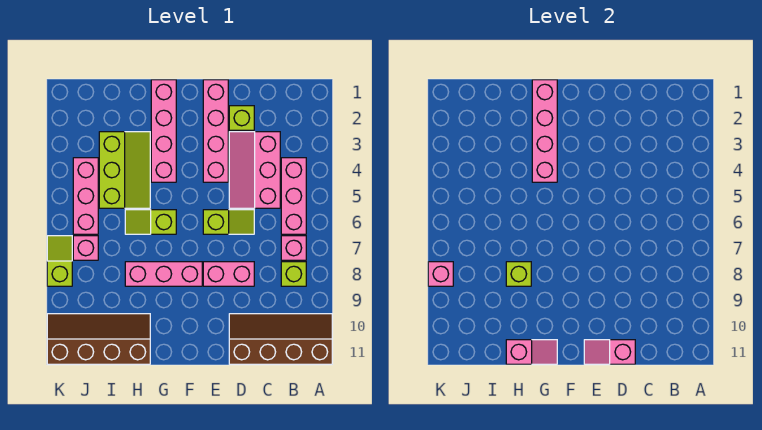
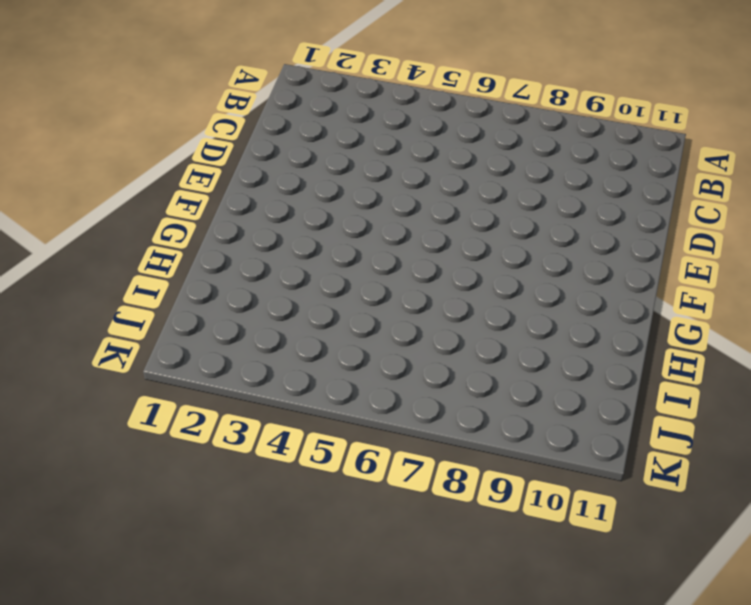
none -> brown 2x4 slope [229,314,332,364]
none -> pink 1x3 brick [281,158,306,234]
none -> pink 1x1 brick [281,236,306,260]

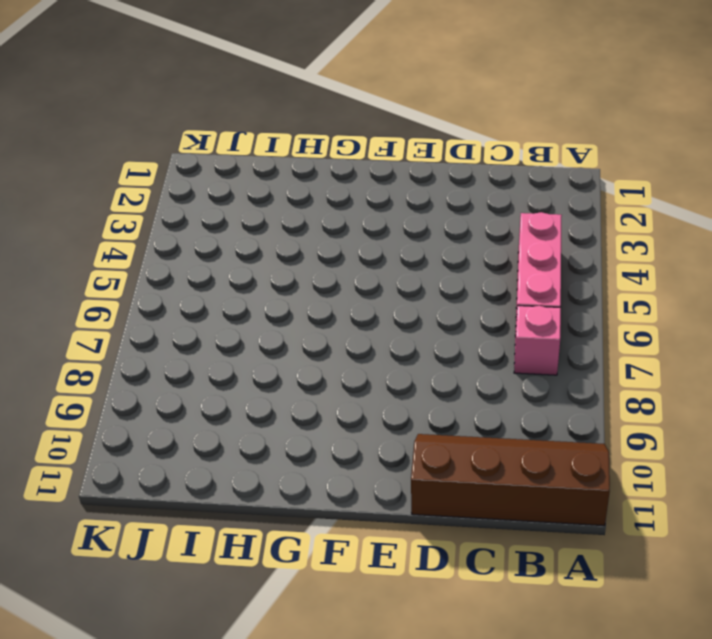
none -> lime 1x1 brick [281,262,306,286]
none -> pink 2x3 slope [229,132,280,208]
none -> lime 1x1 brick [229,106,254,130]

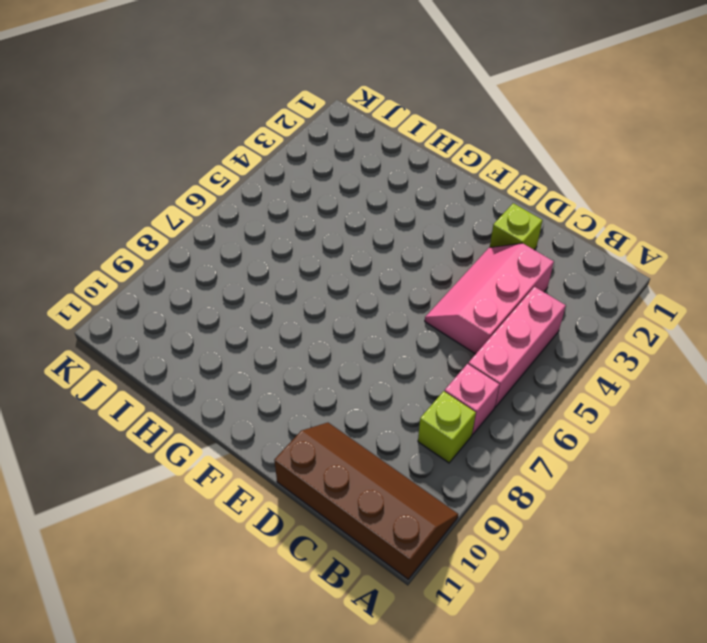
none -> lime 1x2 slope [203,210,254,234]
none -> pink 1x2 brick [203,262,254,286]
none -> pink 1x4 brick [203,80,228,182]

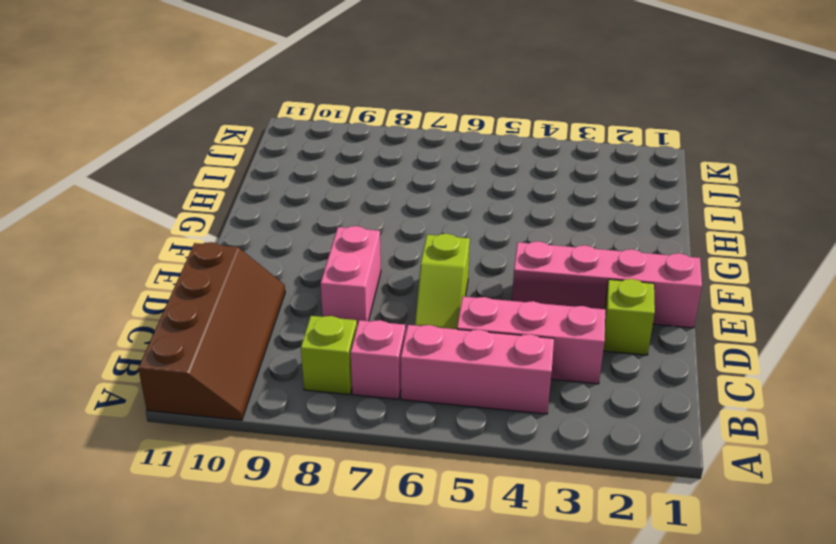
none -> pink 1x3 brick [125,262,202,286]
none -> pink 1x4 brick [151,80,176,182]
none -> lime 1x2 slope [125,210,176,234]

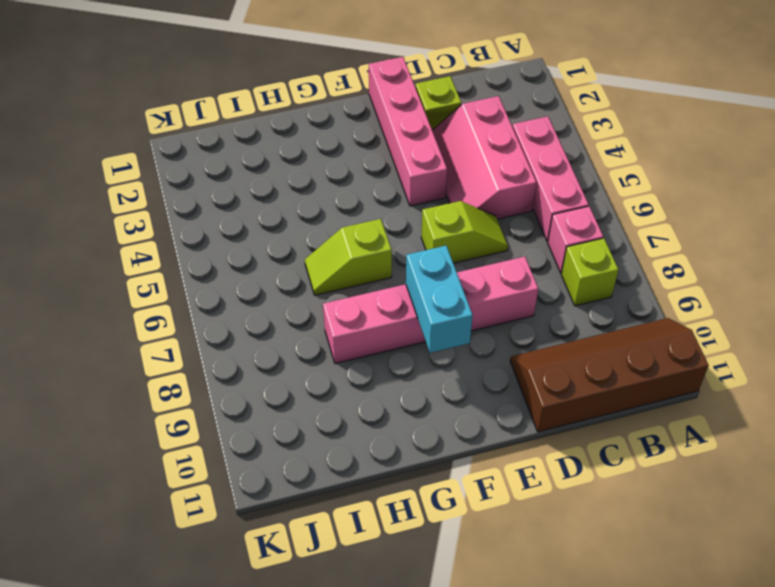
cyan 1x2 brick [406,246,473,353] -> none
none -> pink 1x4 brick [151,80,176,182]
none -> lime 2x3 slope [99,132,150,208]
none -> brown 2x4 slope [47,314,150,364]

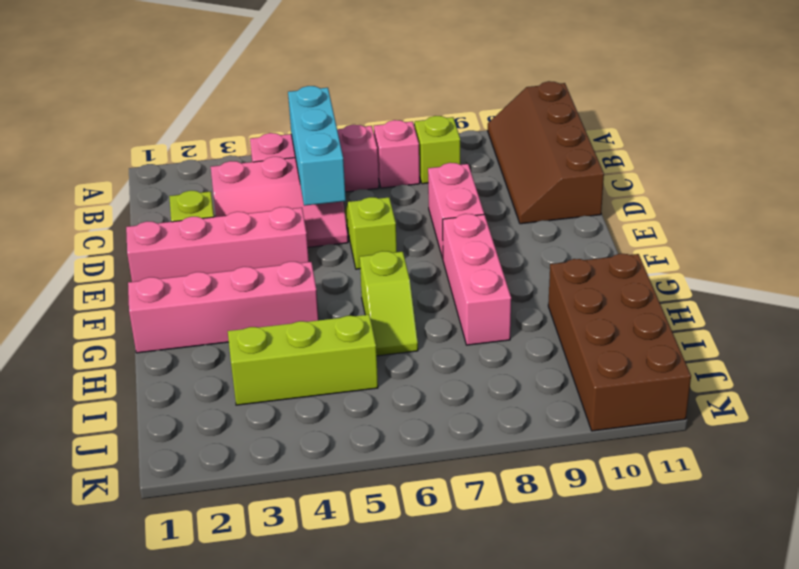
cyan 1x3 brick [288,86,346,206] -> none
brown 2x4 brick [548,254,691,431] -> brown 2x4 slope [47,314,150,364]
none -> pink 1x3 brick [73,158,98,234]
none -> pink 1x1 brick [73,236,98,260]
none -> lime 1x2 slope [47,236,72,286]

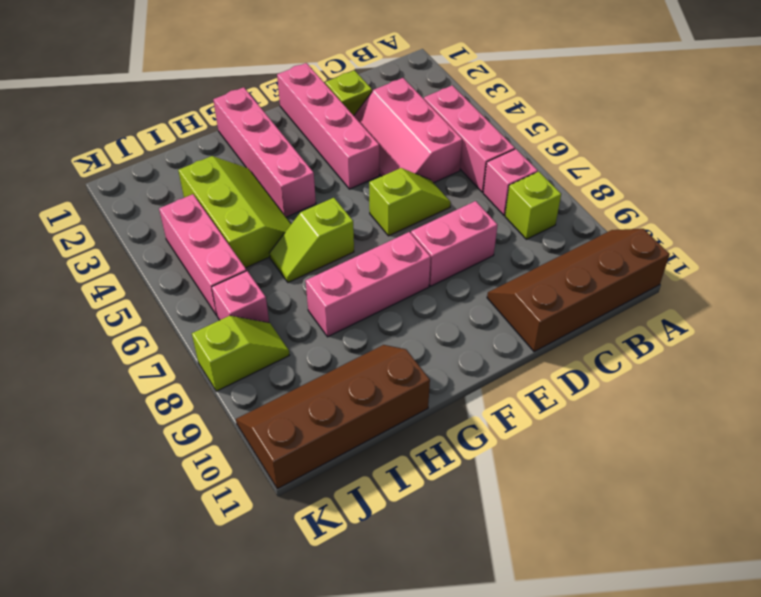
lime 1x2 slope [192,316,289,391] -> lime 1x2 slope turned to [47,236,72,286]
none -> pink 1x2 slope [584,340,635,364]
none -> pink 1x4 brick [532,80,557,182]
none -> pink 1x2 slope [506,340,557,364]

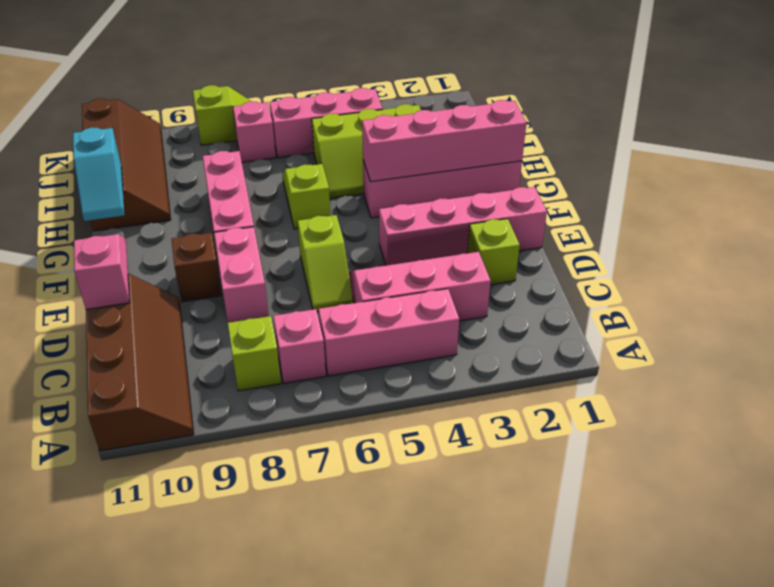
brown 1x1 brick [172,233,222,302] -> none
cyan 1x2 slope [73,127,124,221] -> pink 1x2 slope [506,340,557,364]
none -> lime 1x1 brick [506,262,531,286]
none -> pink 1x1 brick [428,262,453,286]

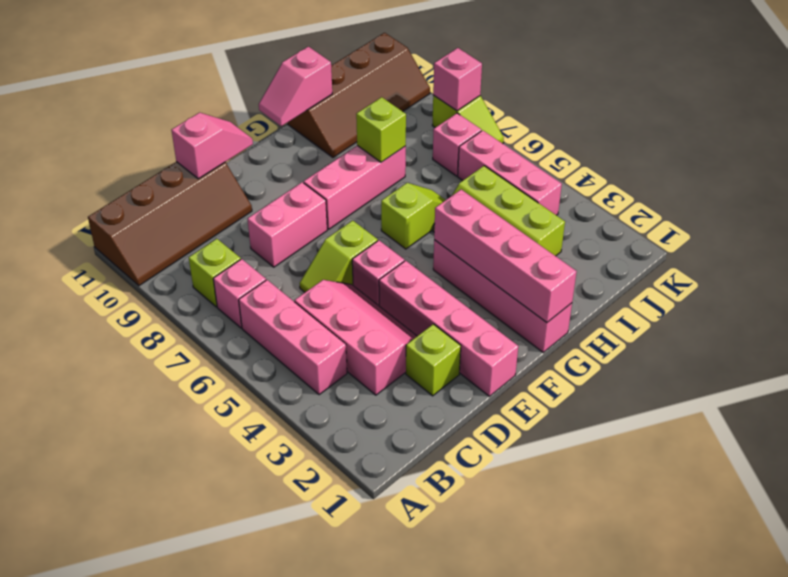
pink 1x1 brick [352,240,404,306] -> none

